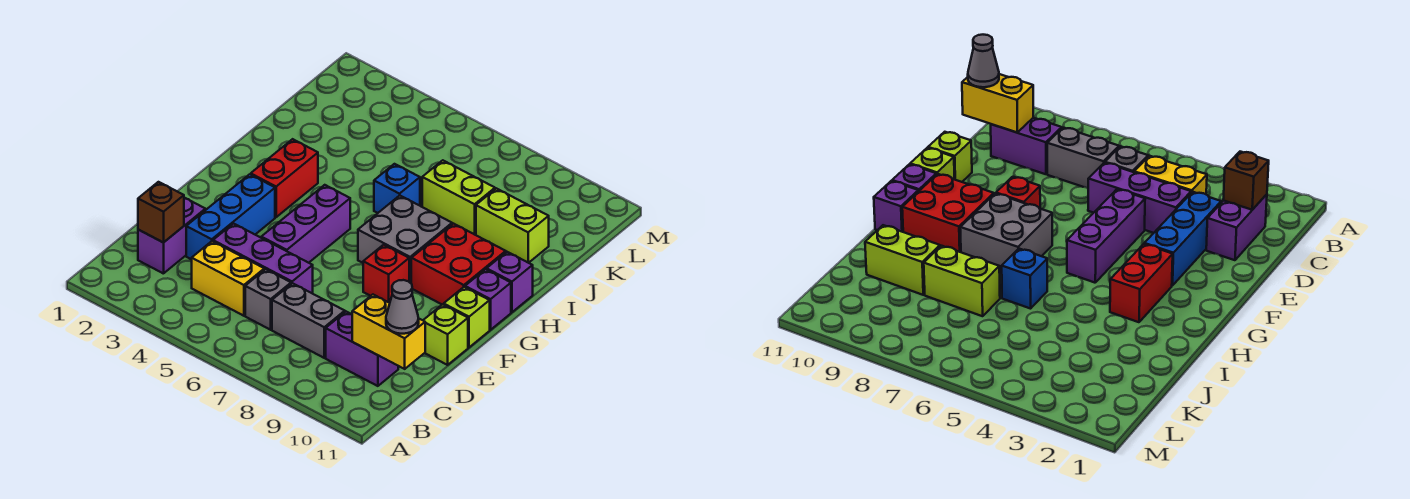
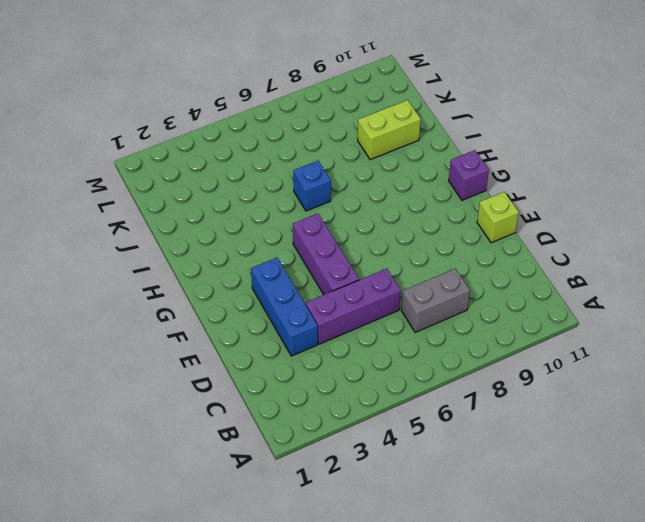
none -> purple 1x2 brick [138,198,205,274]
none -> yellow 1x2 brick [192,241,264,316]
none -> grey 1x1 brick [245,269,291,330]

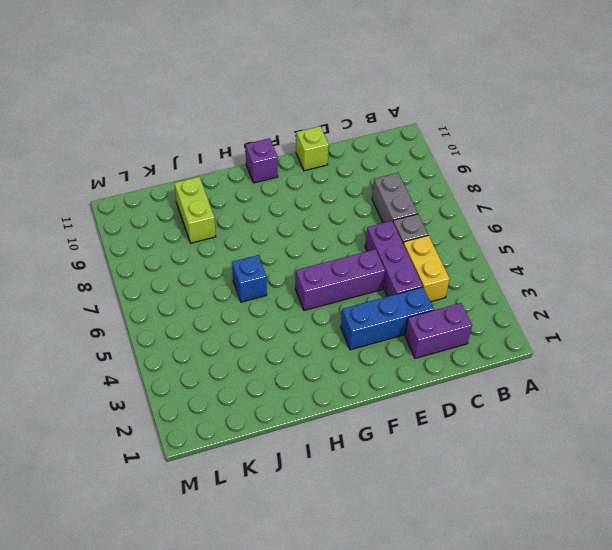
none -> purple 1x2 brick [326,312,398,386]
none -> red 1x1 brick [363,245,409,303]
none -> lime 1x1 brick [444,287,490,347]

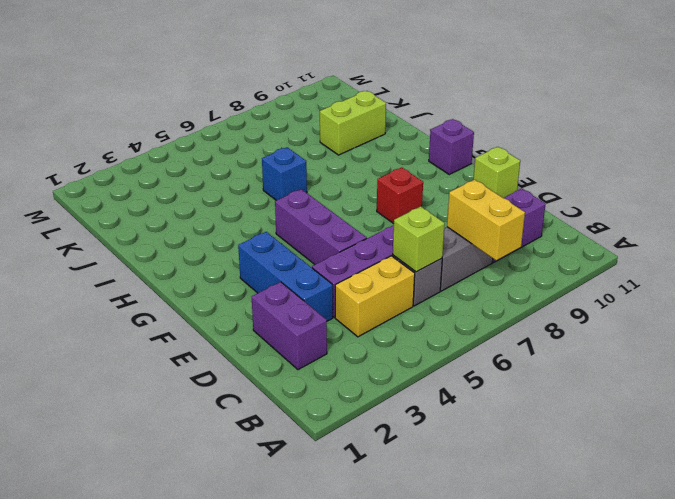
yellow 1x2 brick [447,180,525,260] -> yellow 1x2 brick turned to [352,295,425,369]
lime 1x1 brick [393,206,445,272] -> lime 1x1 brick moved to [444,287,490,347]
none -> red 1x2 brick [251,139,318,217]
none -> grey 2x2 brick [358,196,452,283]
none -> red 2x2 brick [411,224,506,305]

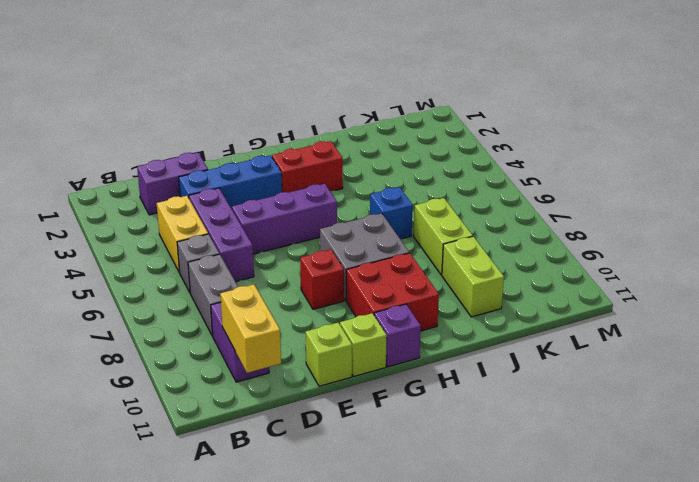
none -> purple 1x1 brick [487,252,533,312]
none -> brown 1x1 brick [138,182,184,243]
none -> grey 1x1 cone [386,280,419,334]

